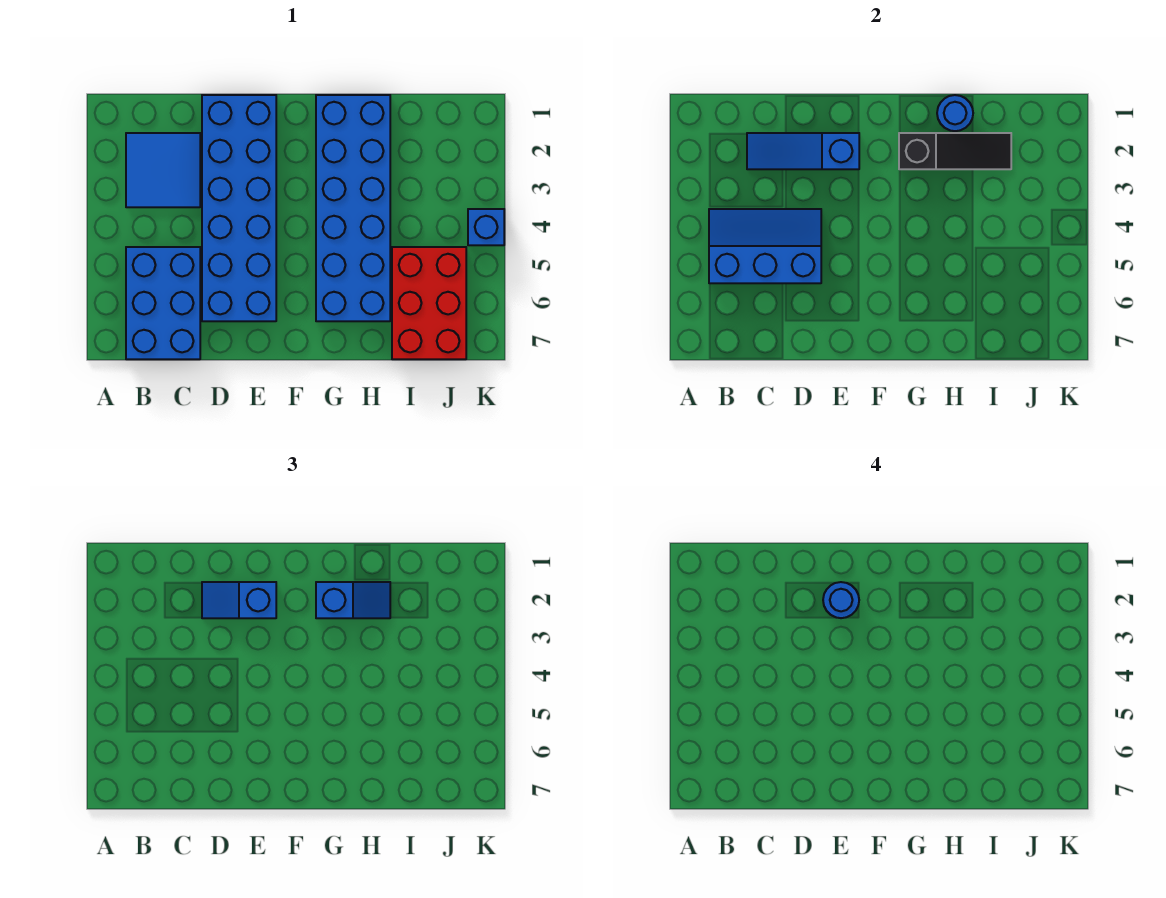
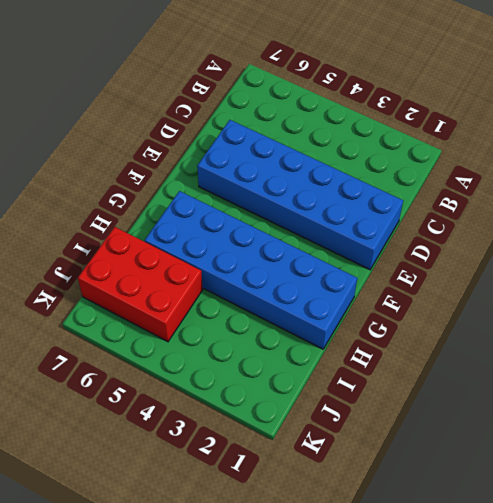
none -> blue 2x2 tile [126,133,200,207]
none -> blue 2x3 brick [126,247,200,359]
none -> blue 1x1 brick [468,209,504,245]

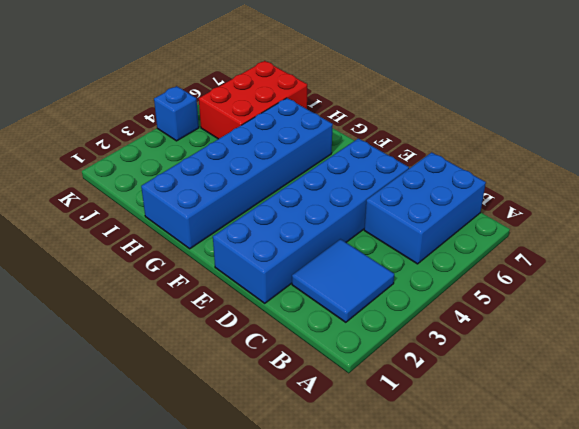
none -> blue 2x3 slope [709,209,821,283]
none -> blue 1x3 slope [747,133,859,169]
none -> black 1x3 slope [899,133,1011,169]

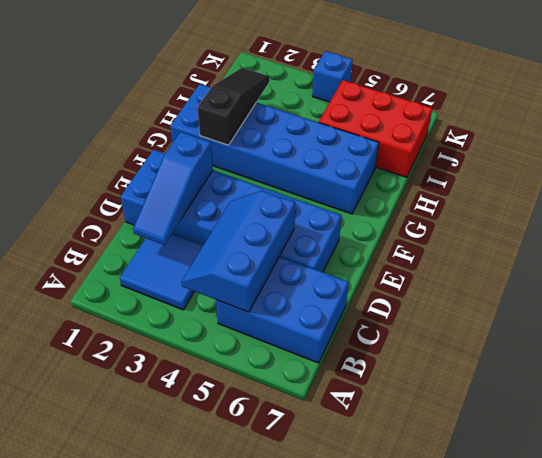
none -> blue 1x1 round brick [937,95,973,131]
none -> blue 1x2 slope [202,582,276,618]
none -> blue 1x2 slope [316,582,390,618]

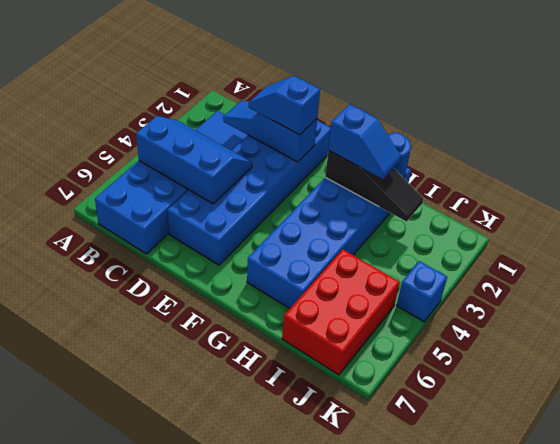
none -> blue 1x1 round brick [823,582,859,618]

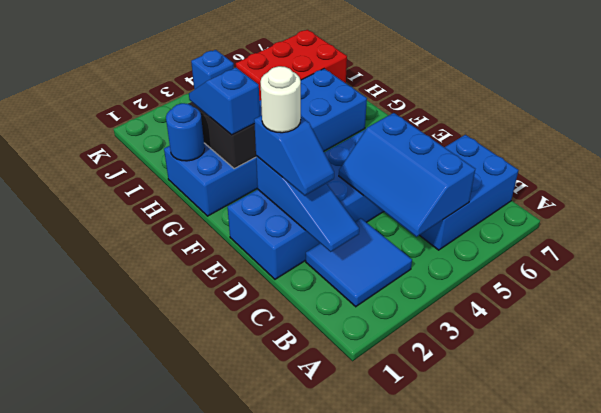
white 1x1 round brick [260,66,301,133] -> blue 1x1 round brick [823,582,859,618]

